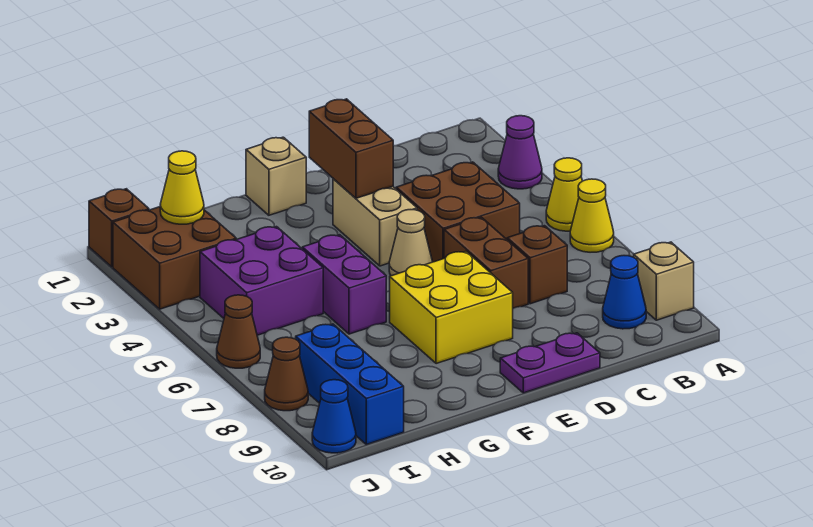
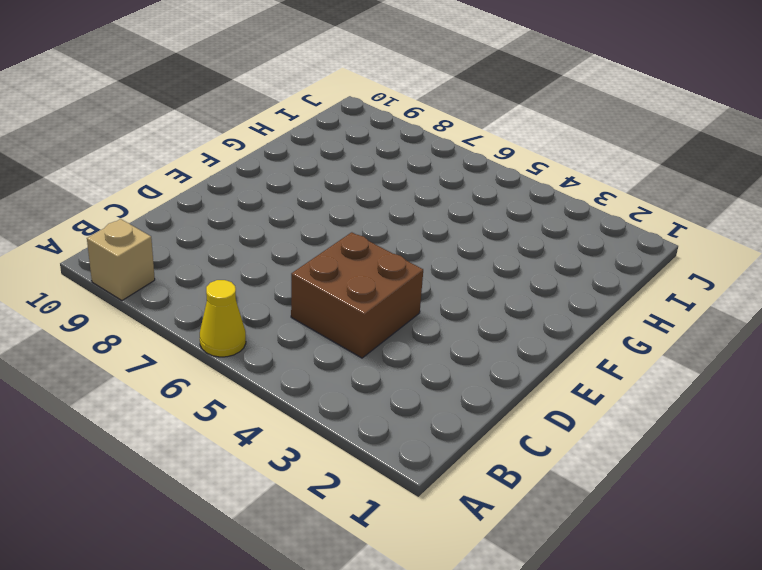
none -> purple 1x1 cone [498,116,542,189]
none -> yellow 1x1 cone [546,158,582,231]
none -> blue 1x1 cone [603,256,646,329]

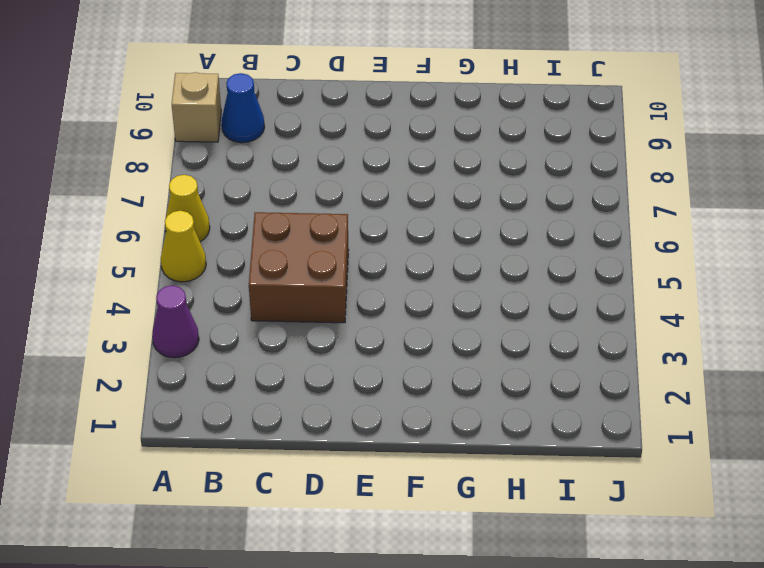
none -> brown 1x1 brick [507,226,567,304]
none -> brown 1x2 brick [444,217,528,308]
none -> purple 1x2 plate [500,333,600,393]

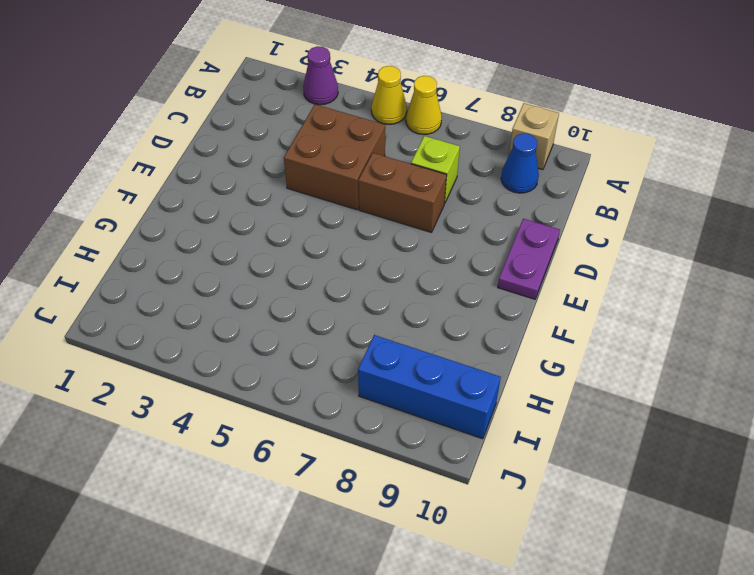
lime 1x1 brick [411,136,460,204] -> brown 1x1 brick [507,226,567,304]
none -> tan 1x2 brick [333,179,417,266]
none -> tan 1x1 cone [389,210,432,276]
none -> yellow 2x2 brick [390,251,513,364]

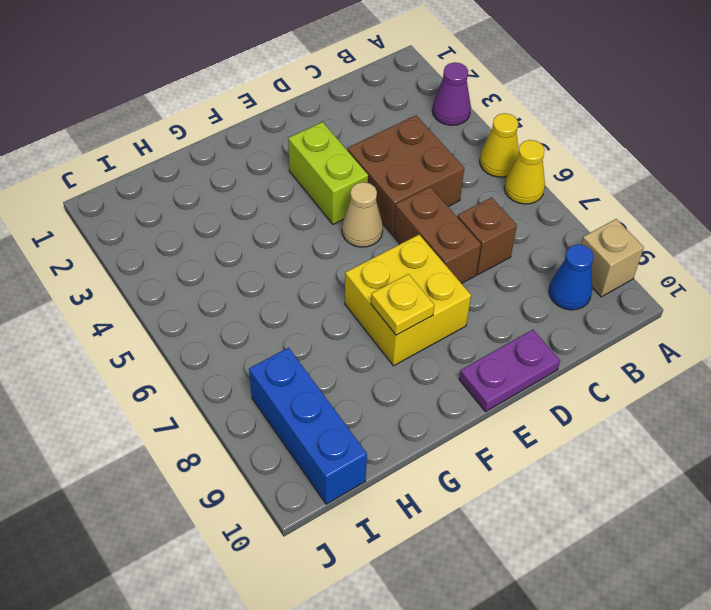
lime 1x2 brick [288,122,368,224] -> tan 1x2 brick [333,179,417,266]
yellow 1x1 plate [371,274,434,335] -> none
none -> tan 1x1 brick [246,137,306,215]
none -> purple 1x2 brick [302,235,386,334]
none -> purple 2x2 brick [200,227,323,335]

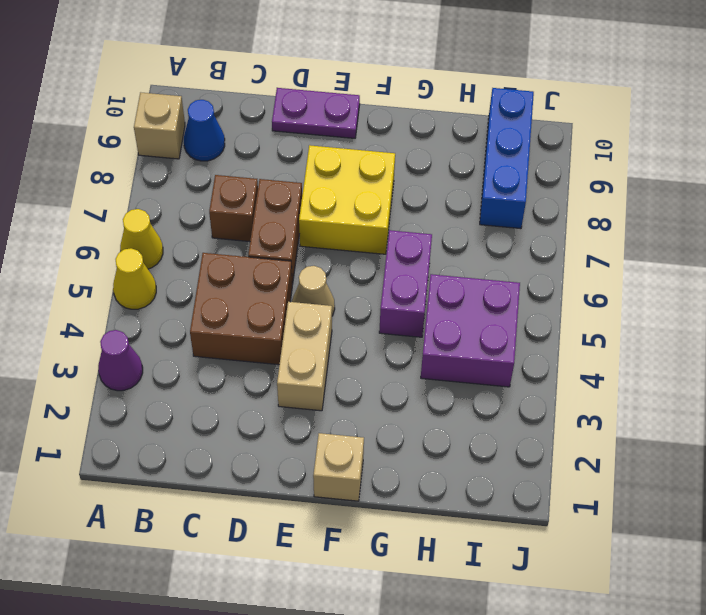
none -> brown 2x2 brick [113,207,236,309]
none -> brown 1x1 brick [89,189,149,267]
none -> brown 1x1 cone [217,295,260,368]

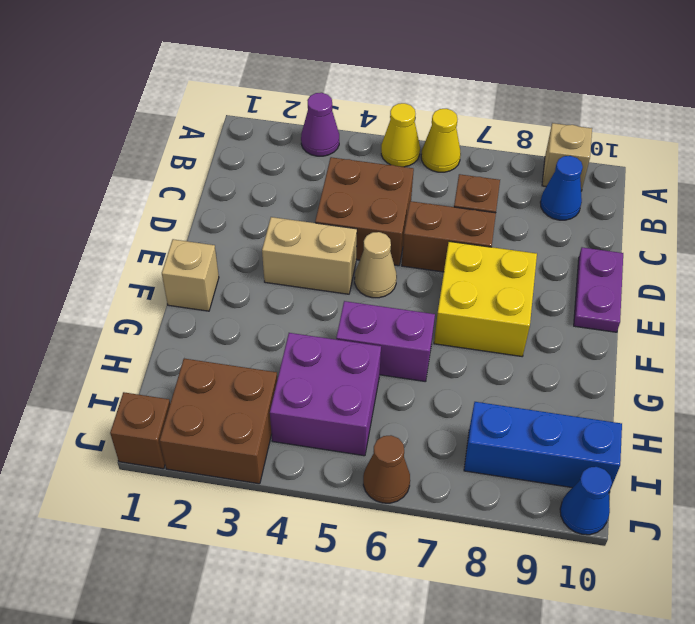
none -> brown 1x1 cone [265,337,308,411]
none -> brown 1x2 brick [309,99,393,198]
none -> yellow 1x1 cone [160,151,204,224]

